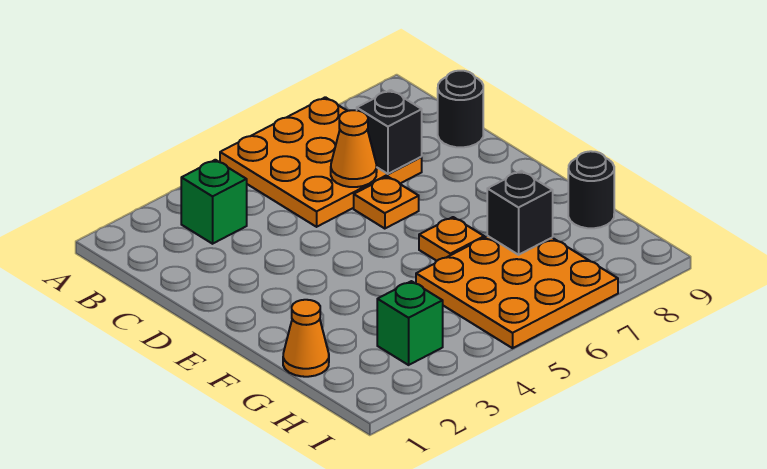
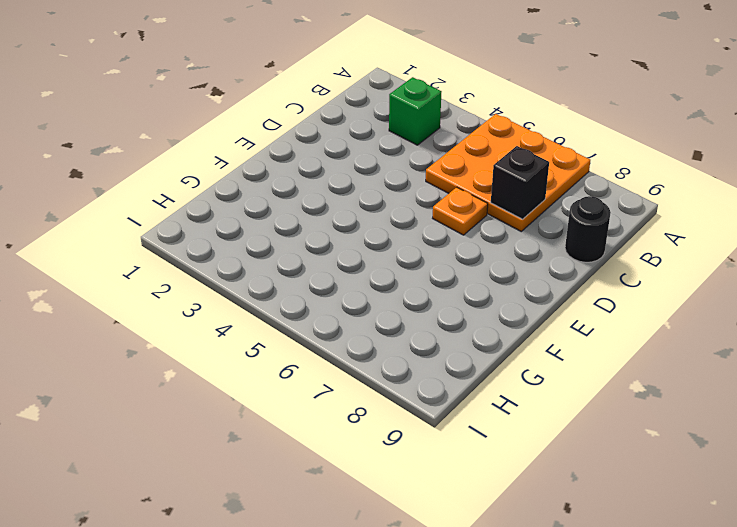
none -> orange 1x1 plate [419,217,484,261]
none -> orange 1x1 cone [283,300,329,377]
none -> orange 3x3 plate [416,236,618,348]

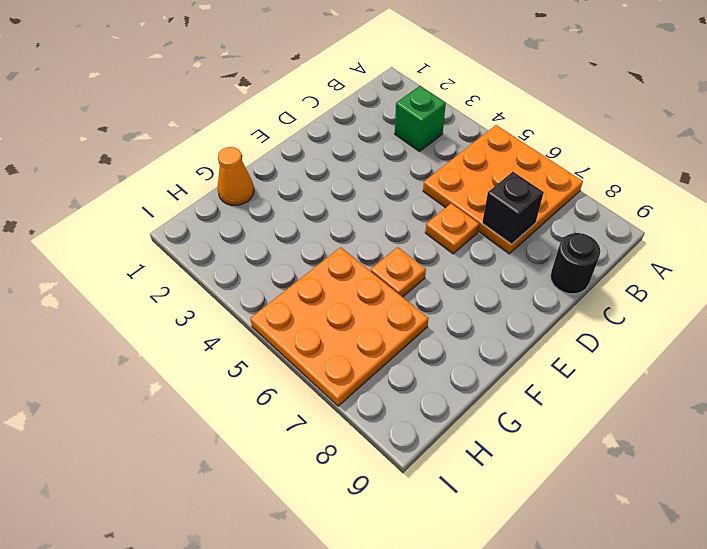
none -> black 1x1 round brick [568,151,614,228]
none -> green 1x1 brick [377,281,443,365]
none -> orange 1x1 cone [331,110,377,187]

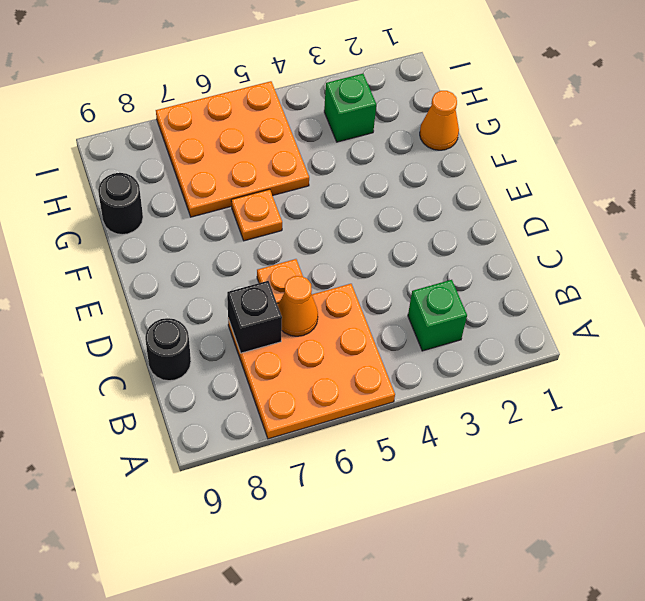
none -> black 1x1 brick [487,171,553,255]

